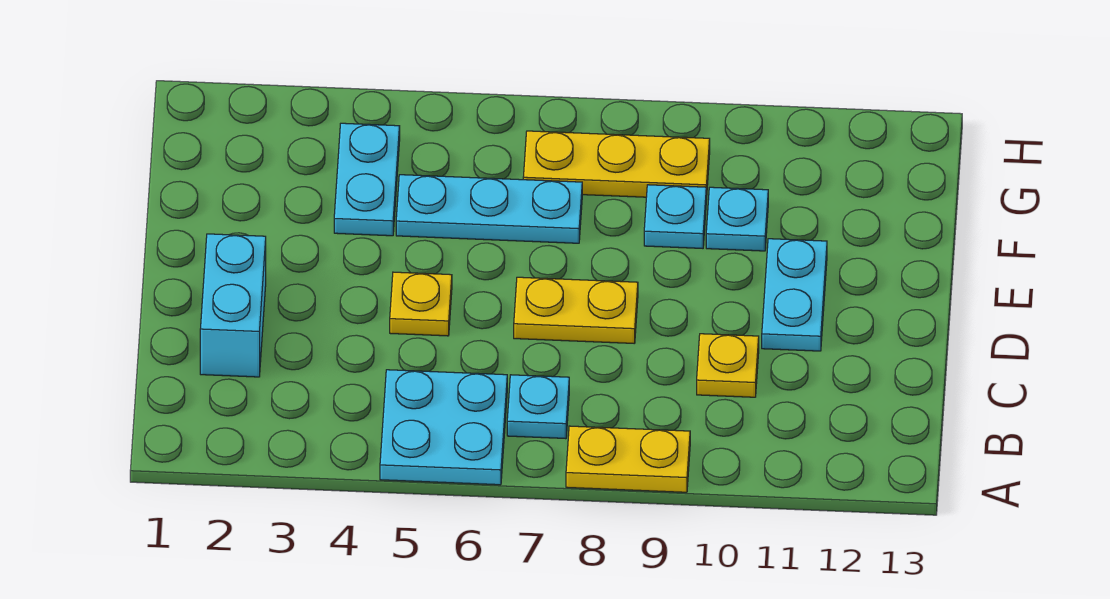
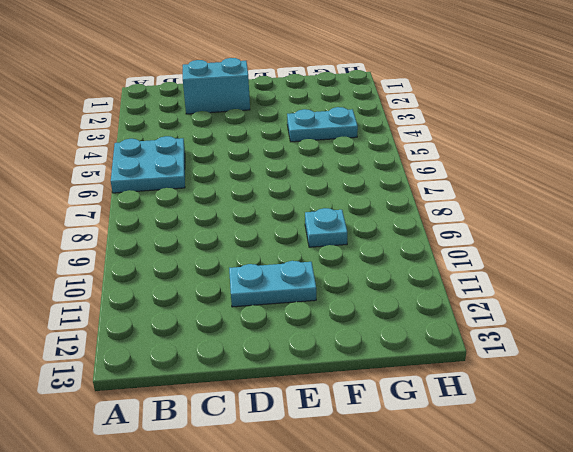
none -> yellow 1x2 plate [566,426,690,492]
none -> cyan 1x1 plate [507,375,569,439]
none -> yellow 1x1 plate [697,334,759,397]

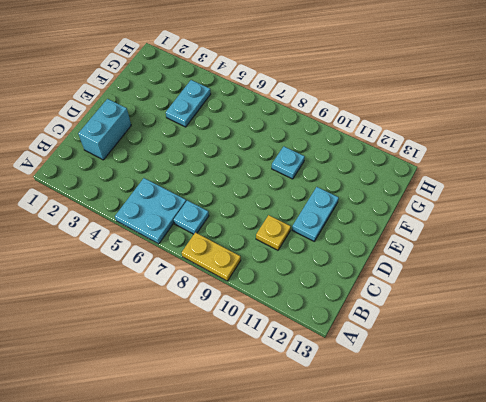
none -> yellow 1x1 plate [390,272,452,336]
none -> yellow 1x2 plate [514,277,638,343]
none -> cyan 1x3 plate [396,175,582,243]

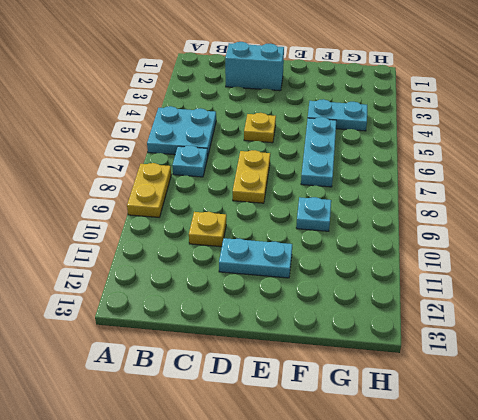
none -> cyan 1x1 plate [706,187,768,251]
none -> yellow 1x3 plate [523,131,710,199]

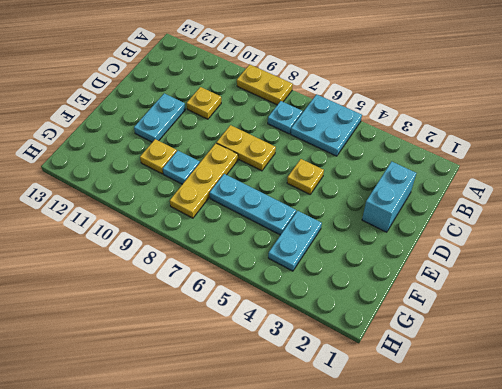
yellow 1x3 plate [170,143,238,218] -> yellow 1x3 plate turned to [523,131,710,199]
yellow 1x1 plate [140,139,177,174] -> cyan 1x1 plate [706,187,768,251]

